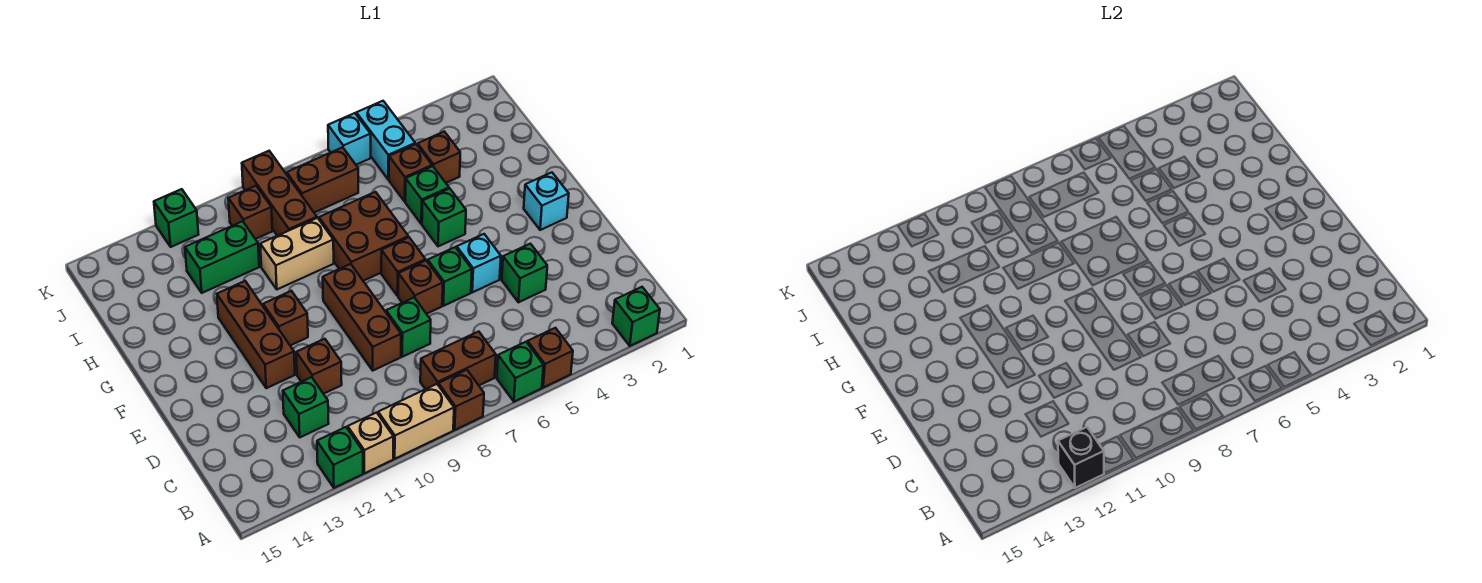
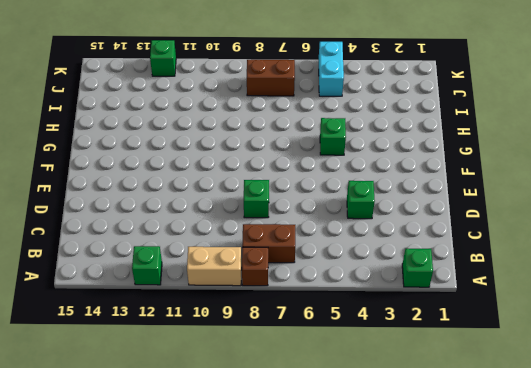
none -> brown 1x1 brick [528,328,573,388]
none -> green 1x1 brick [497,342,544,402]
none -> tan 1x1 brick [348,413,394,473]
none -> green 1x1 brick [283,377,329,437]

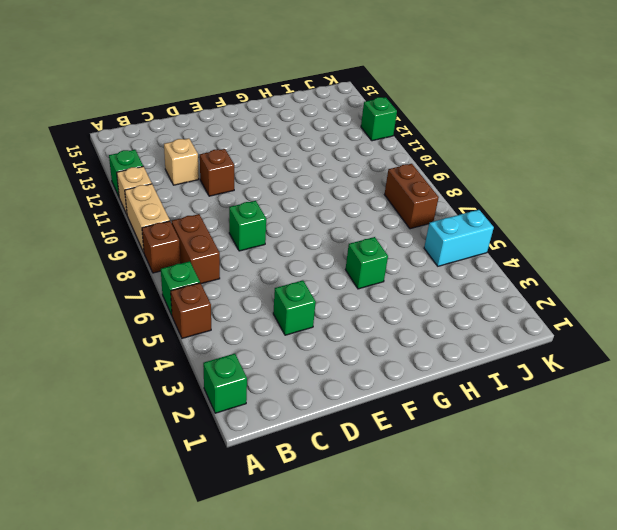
tan 1x1 brick [164,138,199,185] -> green 1x1 brick [283,377,329,437]
none -> brown 1x3 brick [323,264,401,370]
none -> cyan 1x1 brick [457,234,501,292]
none -> green 1x1 brick [428,247,472,306]
none -> brown 1x1 brick [398,261,443,314]

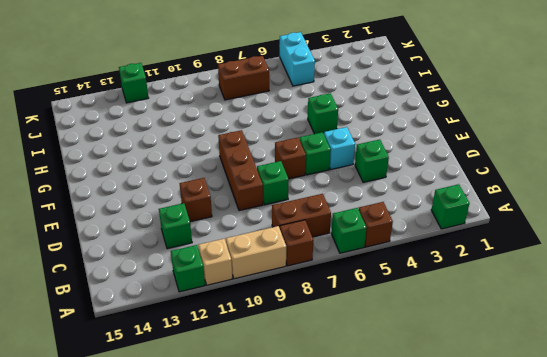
none -> brown 1x3 brick [217,281,295,388]
none -> cyan 1x1 brick [524,172,569,230]
none -> brown 1x1 brick [381,237,426,296]
none -> brown 1x1 brick [263,291,308,345]

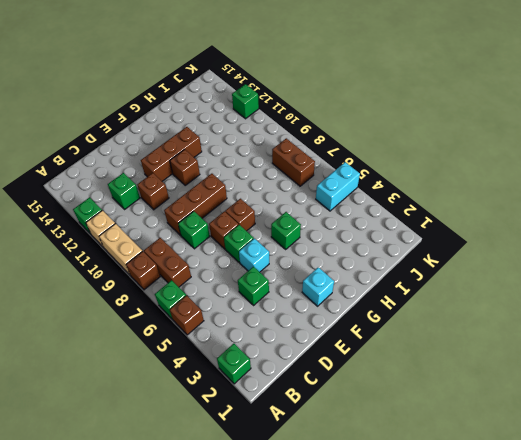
none -> brown 2x2 brick [319,192,408,281]
none -> green 1x1 brick [405,166,449,224]
none -> tan 1x2 brick [260,218,334,289]
none -> brown 1x1 brick [418,132,460,183]

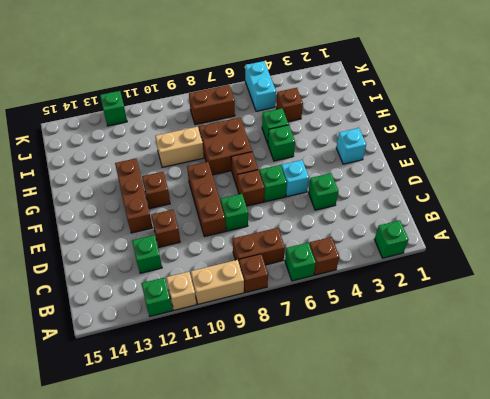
none -> brown 1x1 brick [389,144,432,201]
none -> brown 1x3 brick [242,151,317,236]
none -> green 1x2 brick [185,221,259,293]
none -> brown 1x1 brick [228,186,272,239]

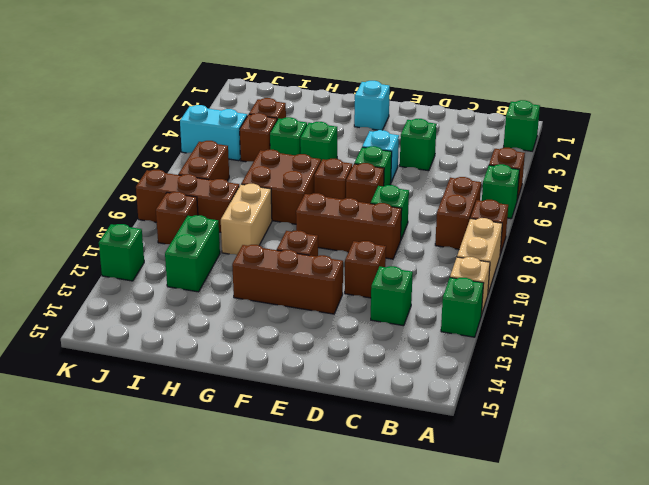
none -> cyan 1x1 brick [328,113,371,165]
none -> black 1x1 brick [1058,427,1104,488]

